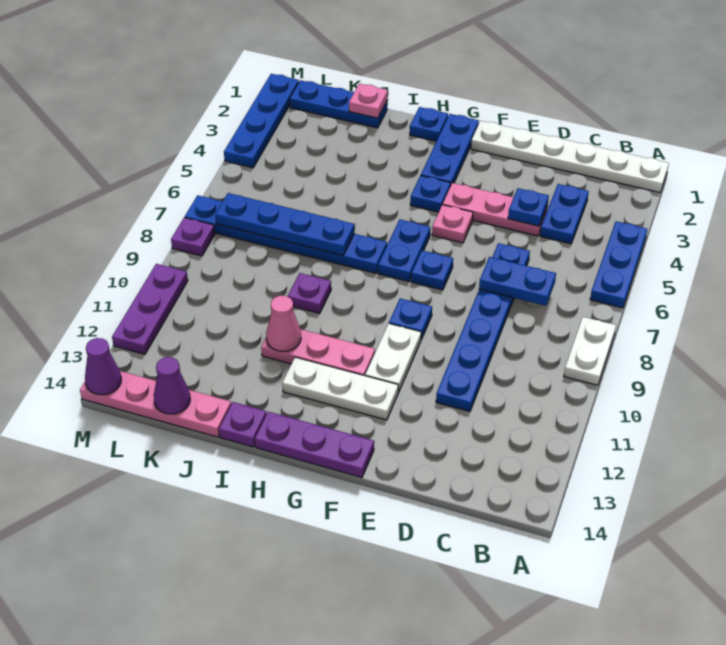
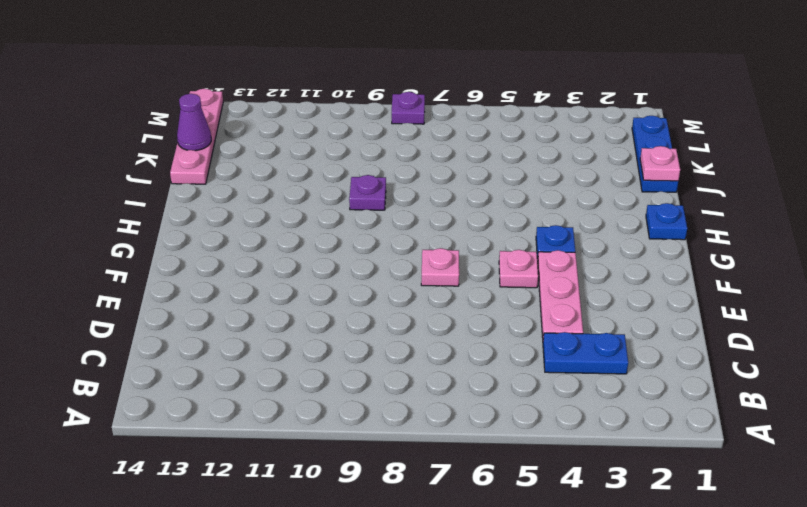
pink 1x1 plate [421,248,459,286] -> blue 1x1 plate [411,250,453,290]
none -> white 1x6 plate [471,121,669,192]
none -> blue 1x3 plate [590,221,647,308]
none -> white 1x2 plate [564,317,616,385]
none -> blue 1x6 plate [436,243,530,411]

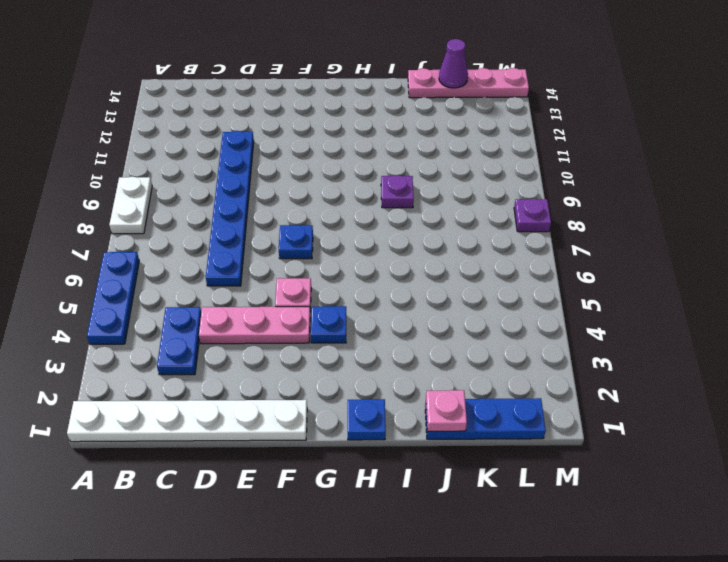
none -> blue 1x1 plate [389,298,432,339]
none -> white 1x2 plate [365,324,421,392]
none -> white 1x3 plate [282,357,398,420]
none -> purple 1x3 plate [255,412,374,478]

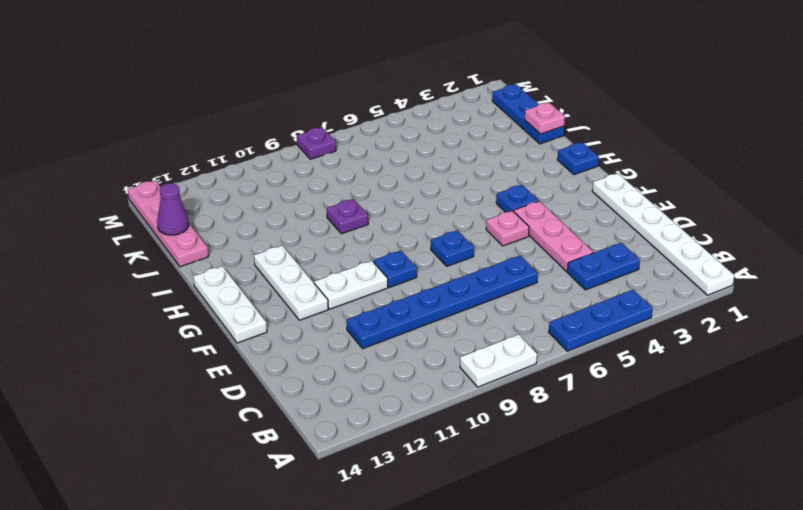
white 1x3 plate [193,266,267,343] -> purple 1x3 plate [255,412,374,478]
none -> blue 1x3 plate [421,114,479,186]
none -> blue 1x2 plate [378,219,430,281]
none -> pink 1x3 plate [261,329,375,376]
none -> blue 1x6 plate [185,195,387,273]

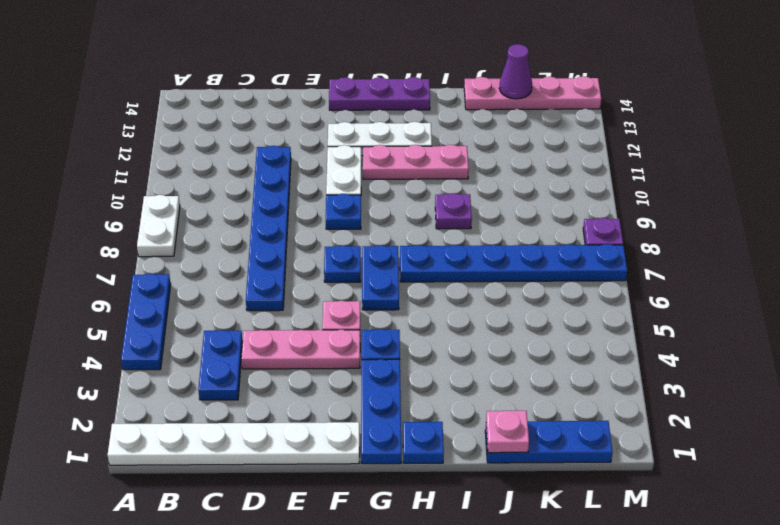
none -> purple 1x1 plate [219,402,266,447]
none -> blue 1x4 plate [224,74,299,168]
none -> purple 1x3 plate [112,264,188,354]
none -> blue 1x2 plate [479,257,556,306]

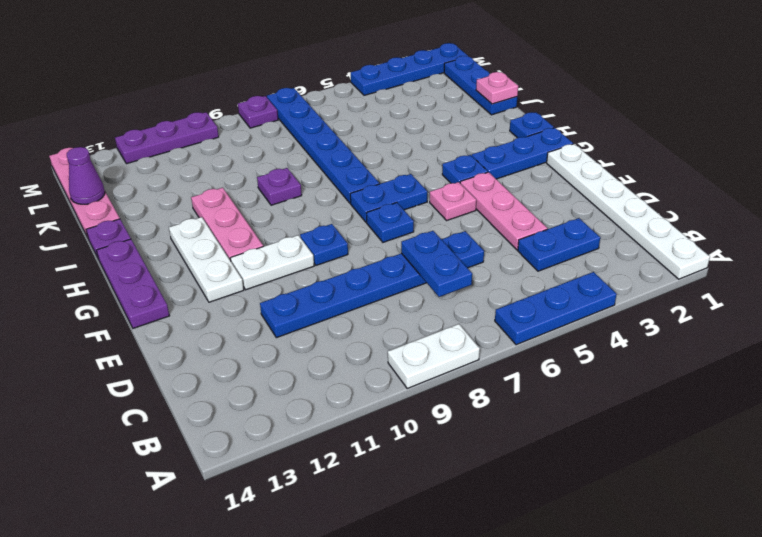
none -> blue 1x1 plate [508,188,549,226]
none -> blue 1x4 plate [215,193,354,255]
none -> pink 1x1 cone [266,296,301,351]
none -> purple 1x1 cone [85,338,121,395]

